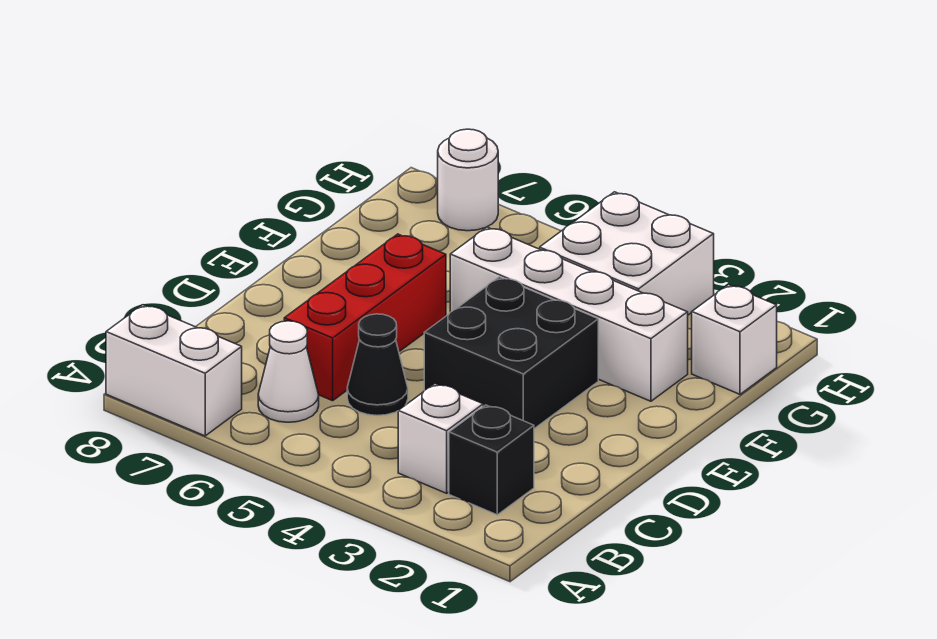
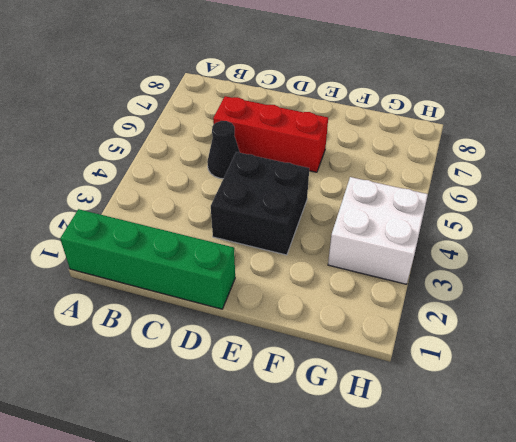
green 1x4 brick [60,209,235,309] -> none
none -> white 1x2 brick [106,305,242,436]
none -> black 1x1 brick [449,405,534,515]

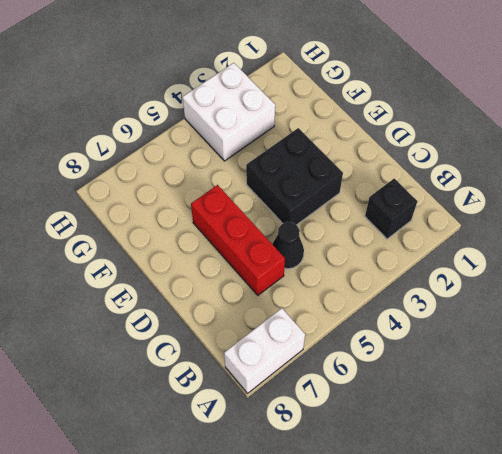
none -> white 1x1 brick [398,384,483,493]
none -> white 1x1 cone [258,321,319,422]

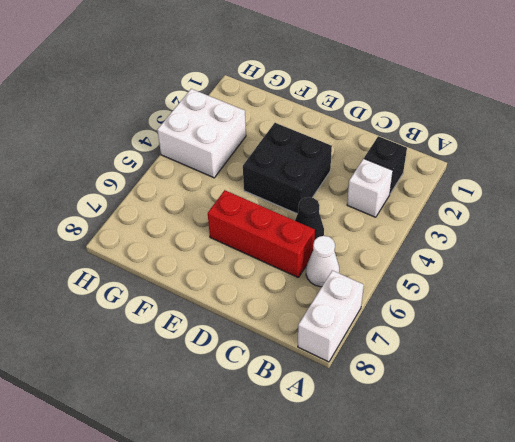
none -> white 1x4 brick [450,227,688,401]
none -> white 1x1 brick [692,285,777,394]

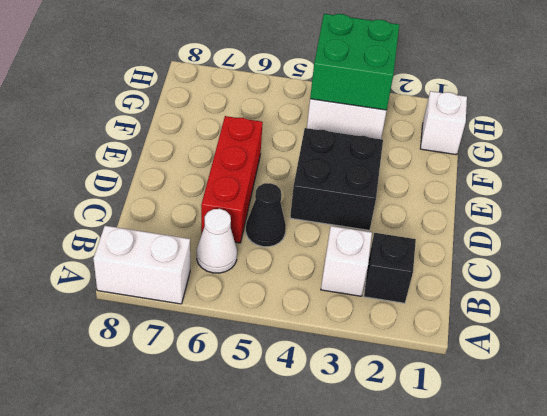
green 2x2 brick [310,14,399,110] -> none
none -> white 1x4 brick [450,227,688,401]
none -> white 1x1 round brick [438,129,498,231]

